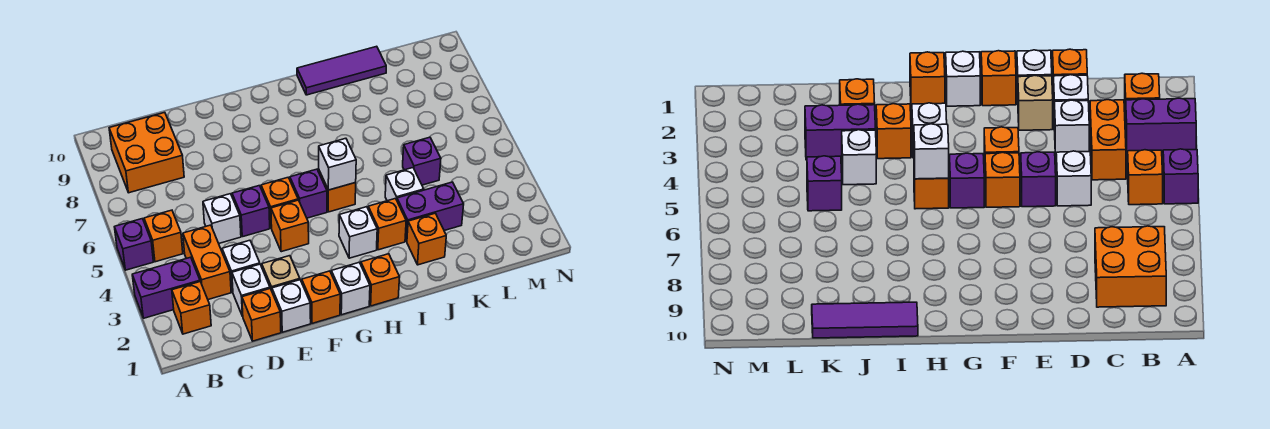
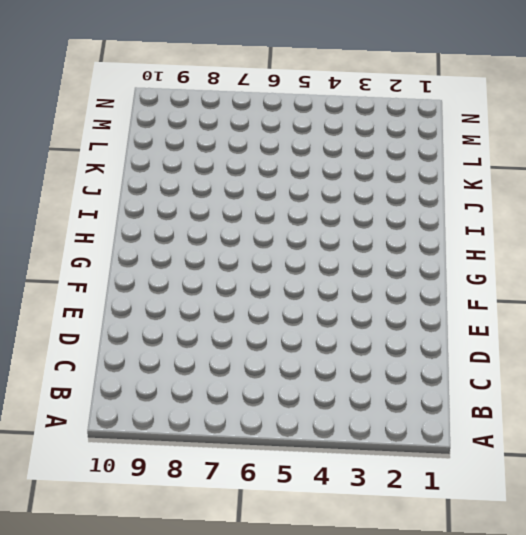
none -> purple 1x2 brick [132,257,200,318]
none -> purple 1x1 brick [115,219,153,270]
none -> orange 1x1 brick [172,282,211,334]

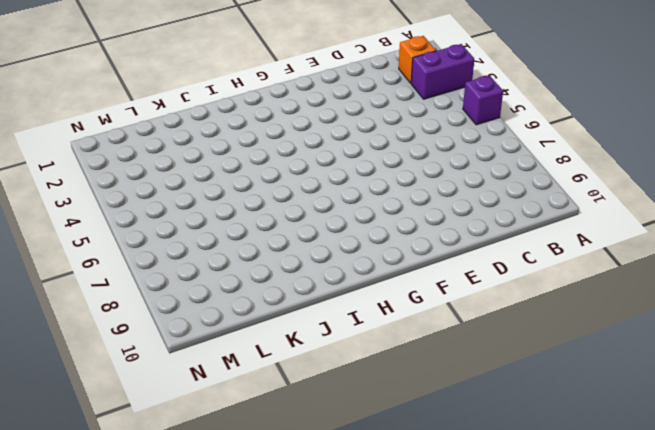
none -> orange 1x1 brick [144,210,183,262]
none -> orange 2x2 brick [109,113,184,193]
none -> orange 1x2 brick [183,225,231,300]

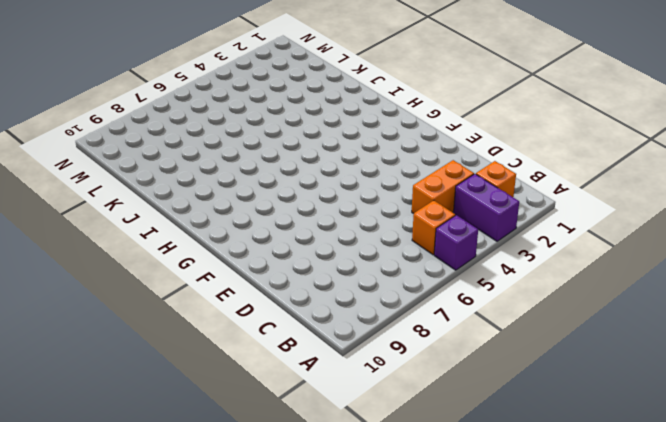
none -> orange 2x2 brick [109,113,184,193]
none -> orange 1x1 brick [242,289,281,341]
none -> white 1x1 brick [232,264,270,316]

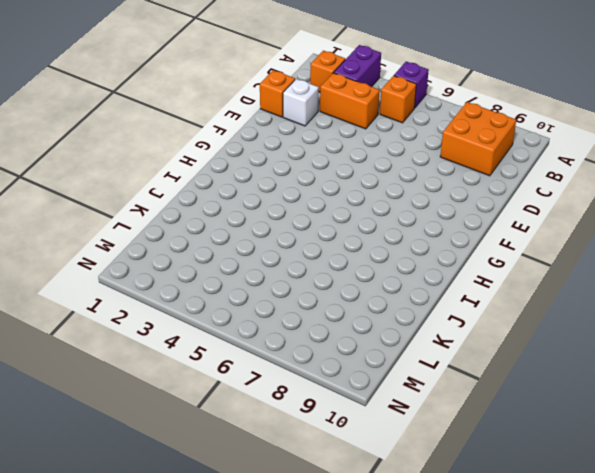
none -> white 1x1 brick [222,240,260,292]
none -> white 1x1 brick [203,194,241,243]
none -> white 1x1 brick [272,280,311,332]

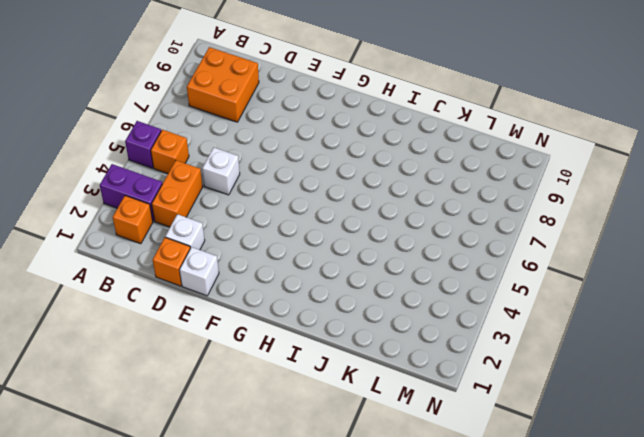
none -> white 1x1 brick [222,240,260,292]
none -> tan 1x1 brick [262,256,300,290]
none -> purple 1x1 brick [232,186,270,237]

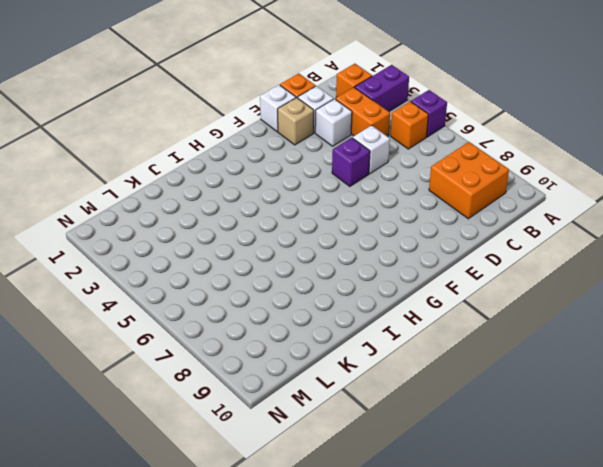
none -> orange 1x1 brick [301,271,340,323]
none -> orange 1x1 brick [271,200,309,252]
none -> orange 1x1 brick [261,178,298,228]

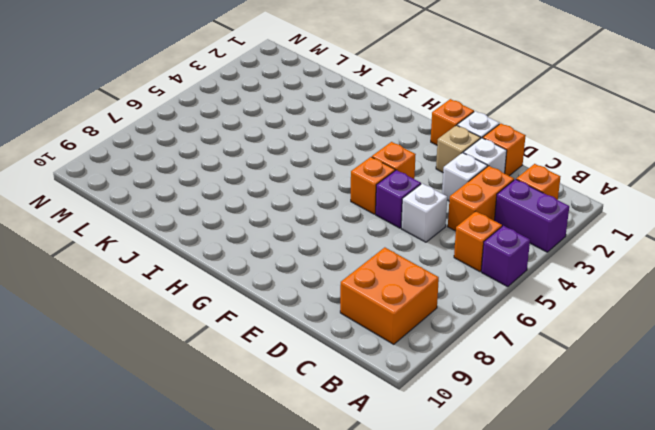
none -> white 1x1 brick [331,262,370,315]
none -> purple 1x1 brick [290,169,327,218]
none -> orange 1x1 brick [361,254,400,306]

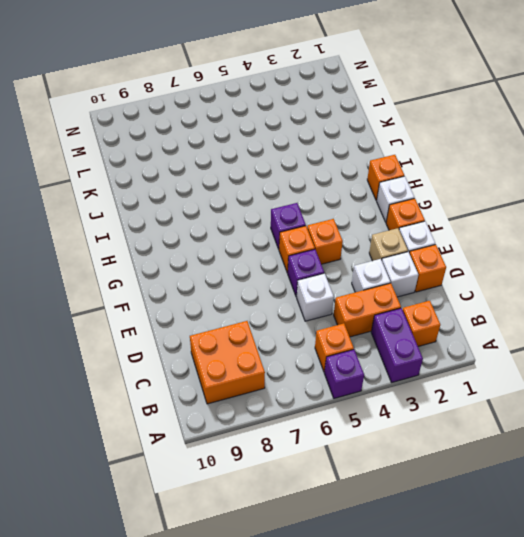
none -> white 1x1 brick [339,207,377,258]
none -> orange 1x1 brick [319,171,356,212]
none -> orange 1x1 brick [368,199,406,250]

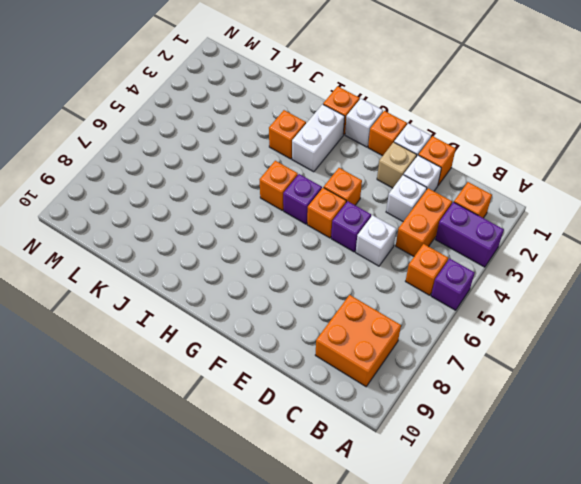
white 1x2 brick [292,104,345,172] -> white 1x1 brick [339,207,377,258]
none -> purple 1x3 tile [297,46,386,95]
none -> orange 1x1 brick [407,213,446,265]
none -> purple 1x2 brick [397,182,464,241]

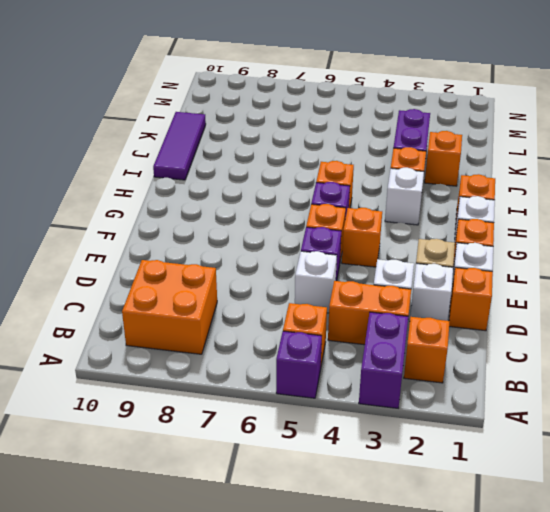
none -> white 1x1 brick [385,168,424,201]
none -> purple 1x1 brick [403,137,441,185]
none -> white 1x1 brick [319,138,356,190]

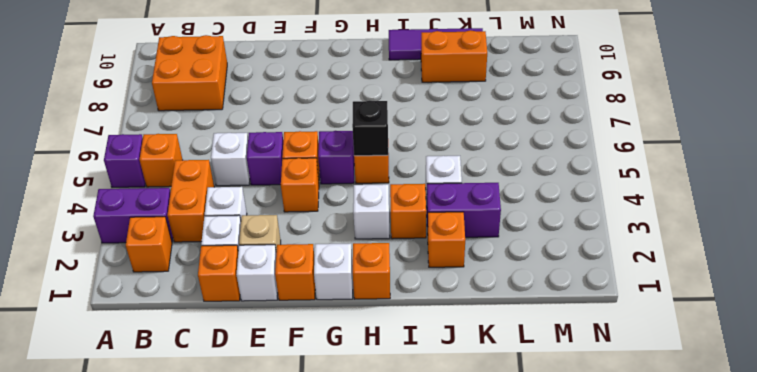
black 1x1 brick [352,101,388,156] -> white 1x1 brick [319,138,356,190]
orange 1x2 brick [421,30,487,82] -> none
none -> purple 1x1 brick [403,137,441,185]

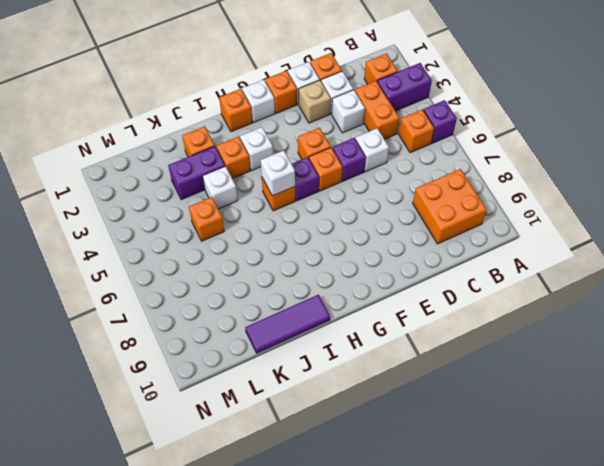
orange 1x1 brick [189,197,224,241] -> purple 1x1 brick [403,137,441,185]

